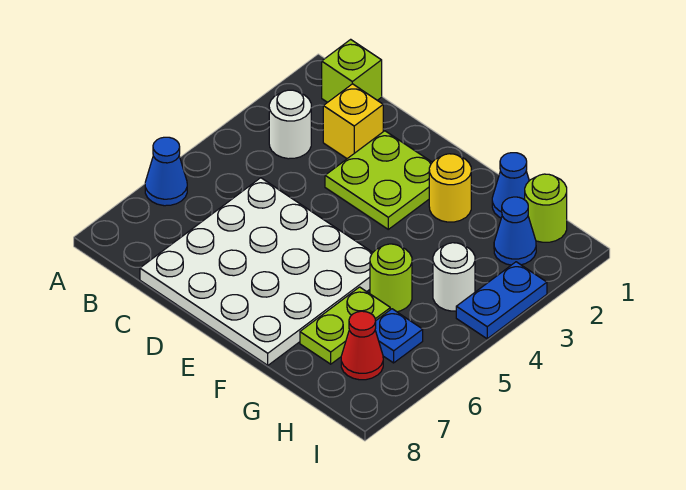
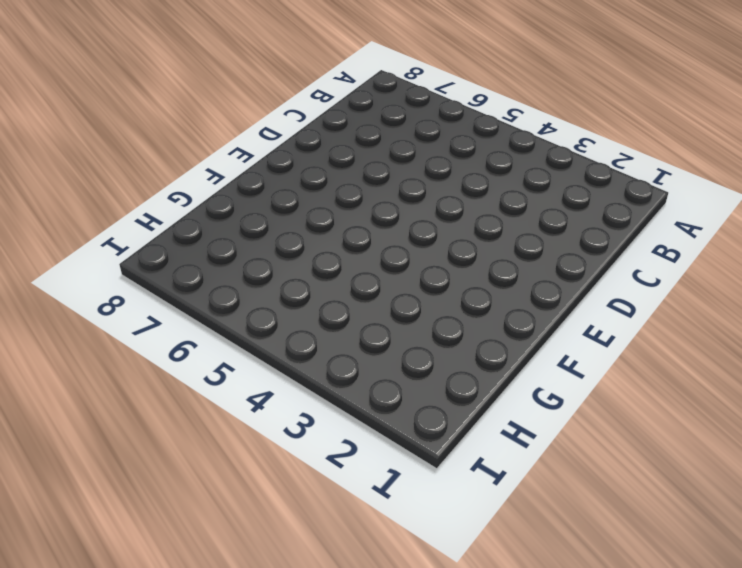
none -> blue 1x1 cone [145,137,187,206]
none -> lime 1x1 brick [322,39,382,102]
none -> white 1x1 round brick [269,90,311,159]

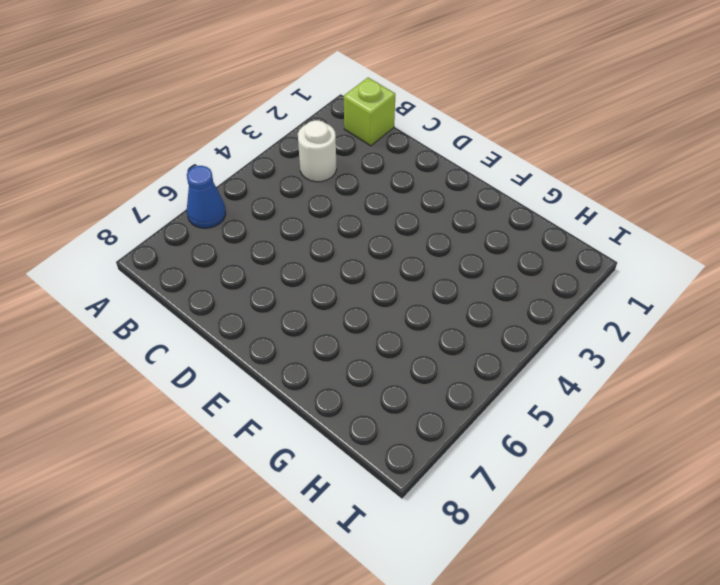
none -> yellow 1x1 brick [323,84,383,159]
none -> white 4x4 plate [140,178,373,365]
none -> lime 2x2 plate [325,131,432,229]

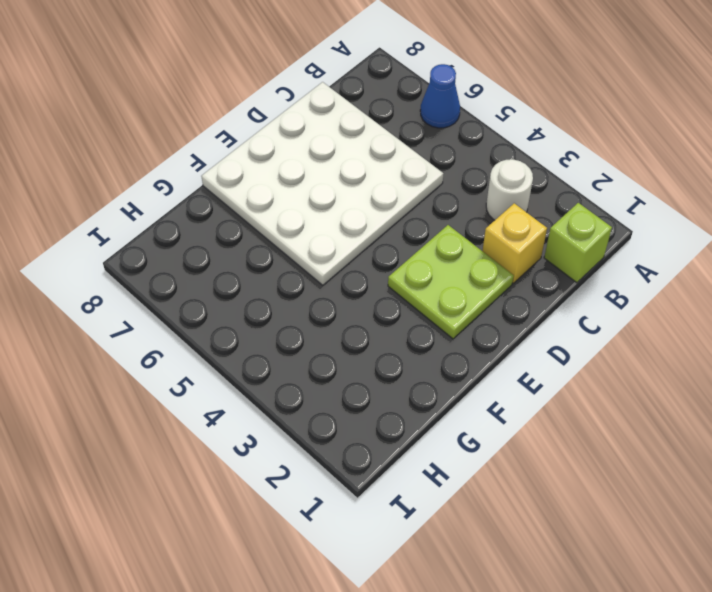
none -> yellow 1x1 round brick [429,154,471,222]
none -> blue 1x1 cone [492,153,529,218]
none -> lime 1x1 round brick [370,244,412,312]

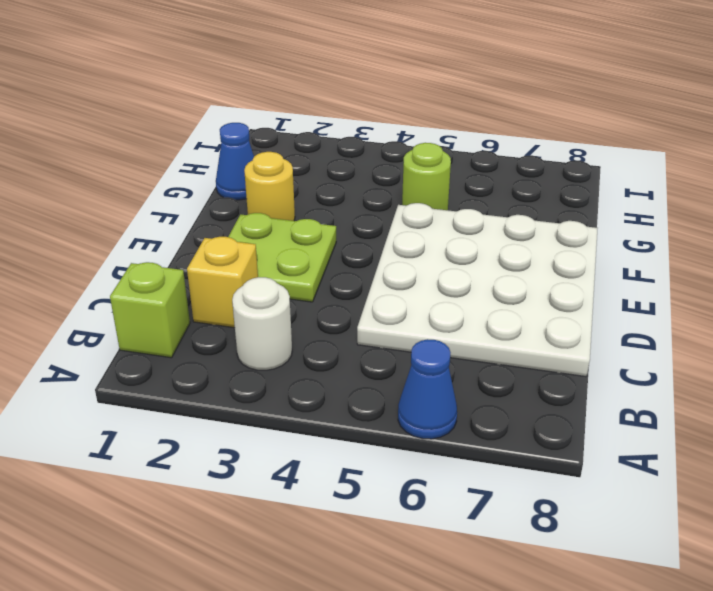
none -> lime 1x2 plate [300,287,390,364]
none -> lime 1x1 round brick [525,174,567,242]
none -> blue 1x1 cone [494,197,536,265]

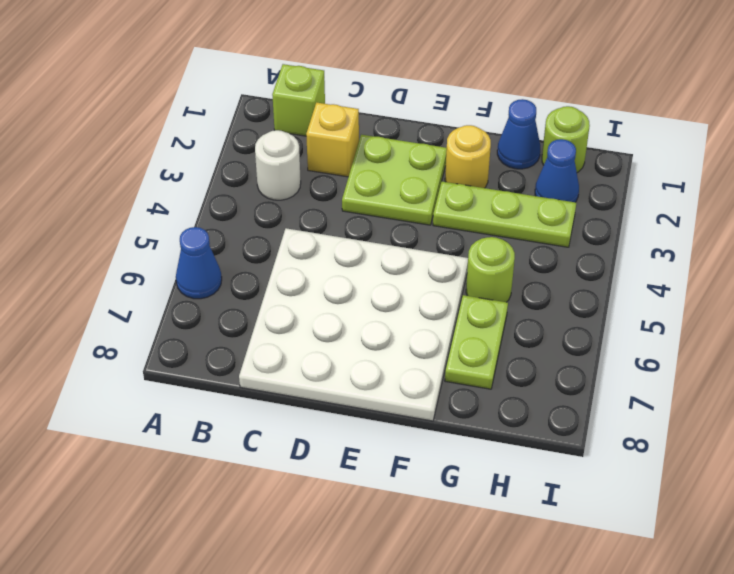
lime 1x3 plate [433,181,576,247] -> none
none -> white 1x1 round brick [433,243,475,311]
none -> blue 1x1 plate [375,309,423,363]
none -> red 1x1 cone [341,311,383,380]

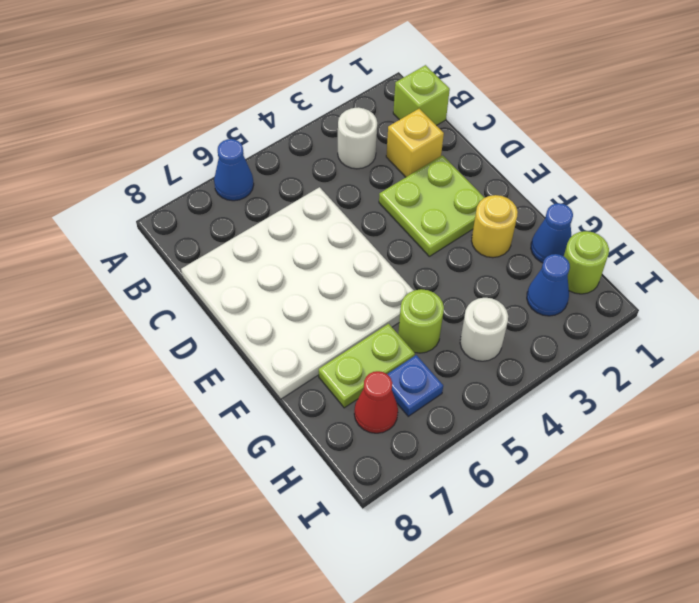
none -> blue 1x2 plate [456,262,547,339]

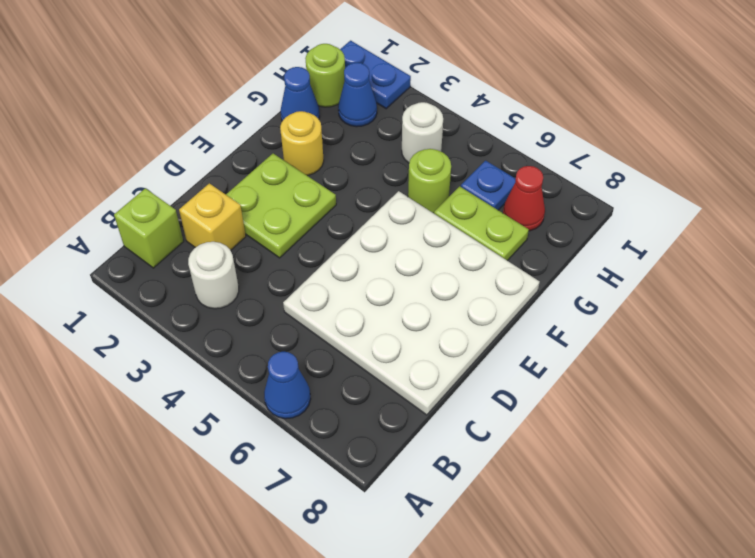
blue 1x2 plate [340,41,411,109] -> blue 1x2 plate moved to [456,262,547,339]

